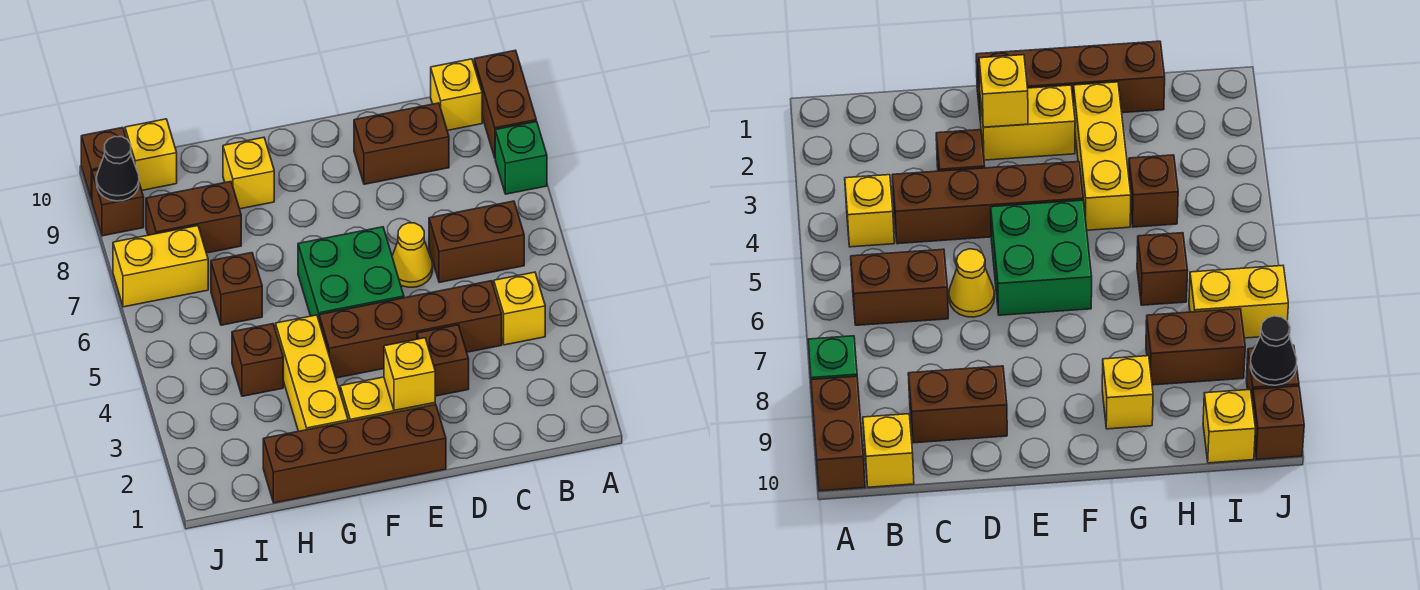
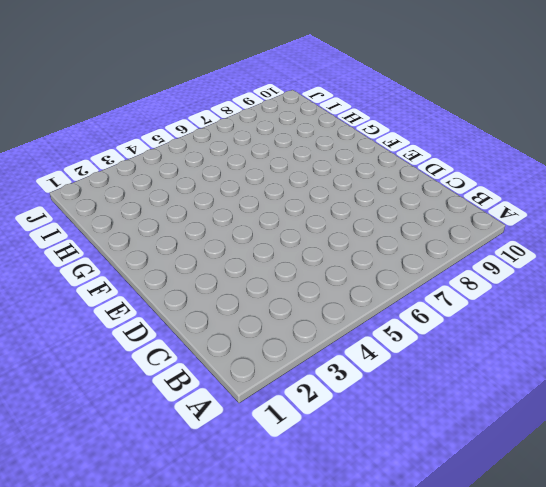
none -> green 1x1 brick [495,121,547,194]
none -> brown 1x2 brick [474,50,536,158]
none -> yellow 1x1 brick [494,272,545,345]

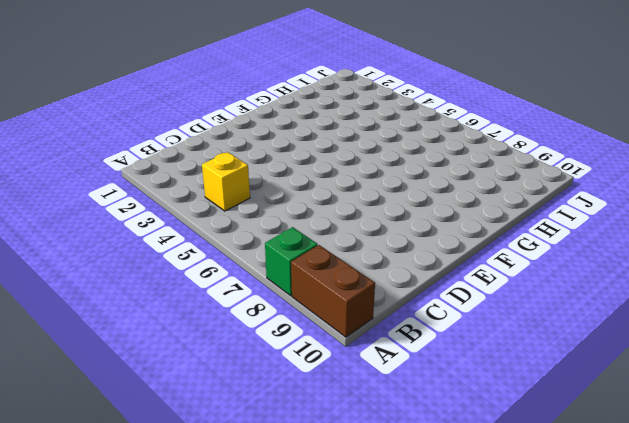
none -> brown 1x2 brick [429,201,524,282]
none -> yellow 1x1 brick [431,59,482,130]
none -> brown 1x4 brick [319,281,502,378]

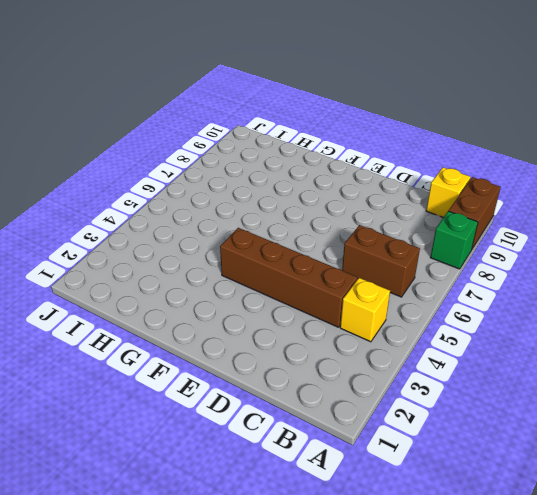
none -> brown 1x2 brick [354,103,449,184]
none -> brown 1x1 brick [417,325,469,396]
none -> yellow 1x1 cone [392,223,433,287]

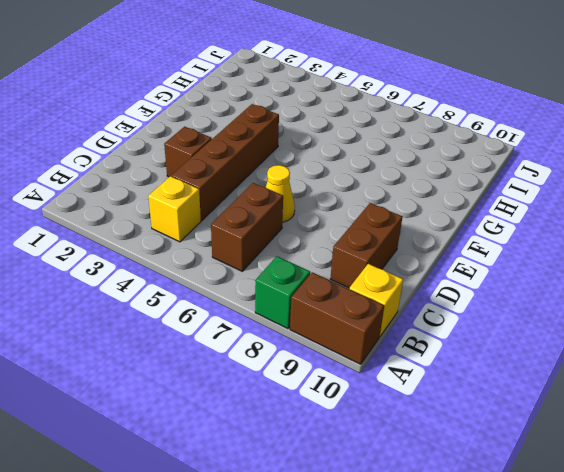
none -> brown 1x4 brick [263,404,446,503]
none -> yellow 1x2 brick [340,377,435,422]
none -> green 2x2 brick [298,227,404,319]

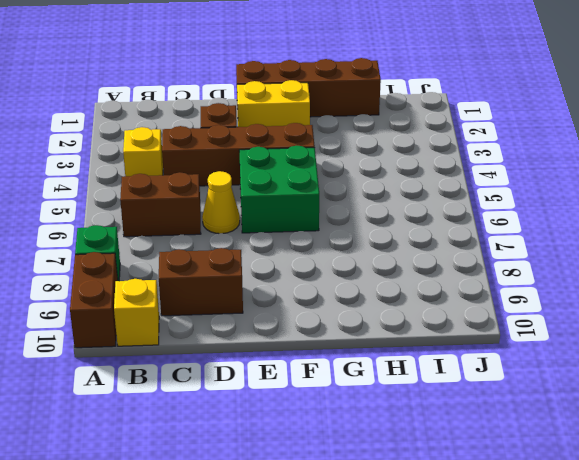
none -> yellow 1x3 brick [276,315,348,431]
none -> yellow 1x1 brick [223,137,274,209]
none -> brown 1x1 brick [232,324,283,396]

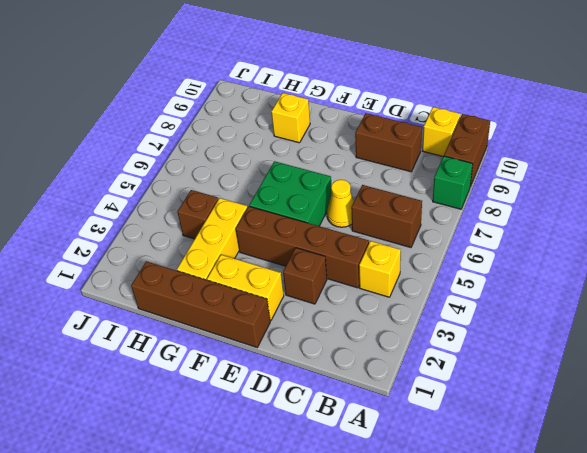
none -> brown 1x1 brick [211,253,262,325]
none -> brown 1x2 brick [146,182,241,253]
none -> yellow 1x2 brick [113,226,208,307]

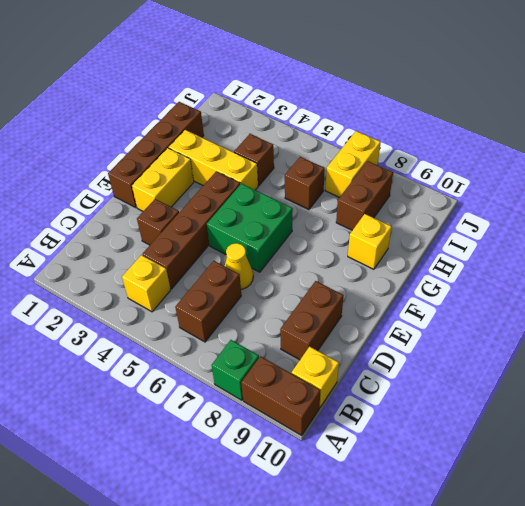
none -> yellow 1x1 brick [125,119,177,190]
none -> brown 1x1 brick [92,170,144,236]
none -> brown 1x1 brick [81,128,126,200]

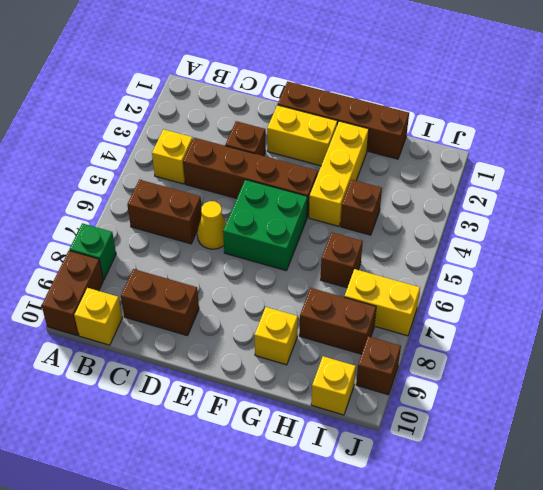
none -> brown 1x1 brick [81,128,126,200]
none -> yellow 1x1 brick [384,338,435,411]
none -> black 1x1 cone [96,137,139,201]

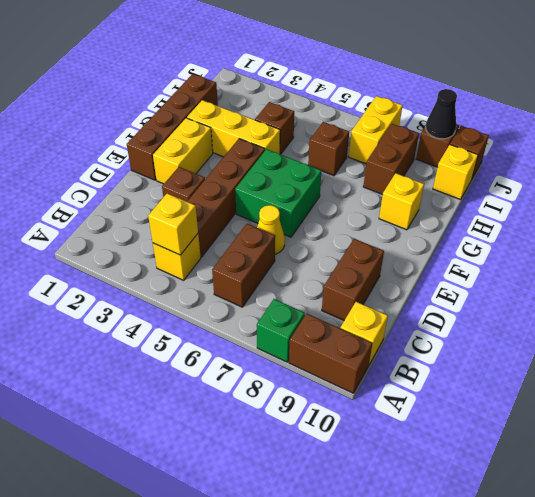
yellow 1x1 brick [148,193,198,255] -> yellow 1x1 brick moved to [384,338,435,411]

